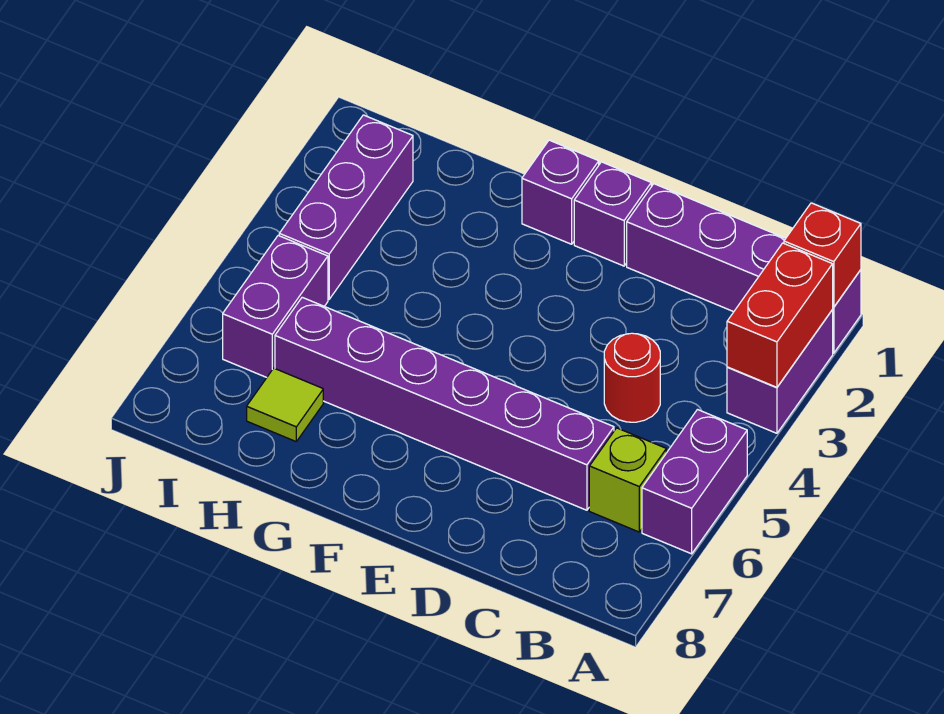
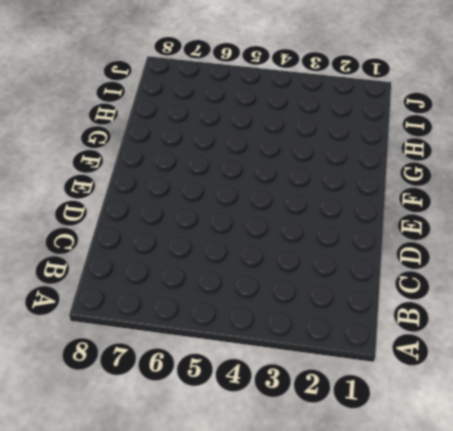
none -> purple 1x4 brick [627,184,861,353]
none -> purple 1x2 brick [727,310,833,433]
none -> purple 1x2 brick [642,410,747,554]

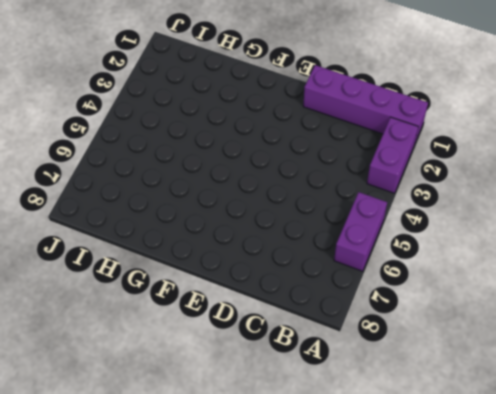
none -> lime 1x1 brick [589,428,666,532]
none -> red 1x1 round brick [604,333,660,422]
none -> purple 1x6 brick [275,297,614,510]

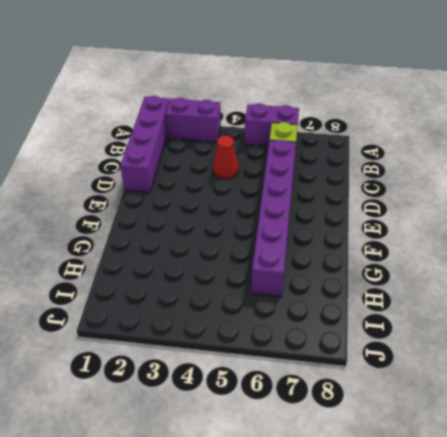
red 1x1 cone [213,136,239,179] -> red 1x1 round brick [604,333,660,422]
none -> purple 1x1 brick [574,162,651,266]
none -> purple 1x1 brick [522,140,599,244]
none -> lime 1x1 tile [247,368,323,441]

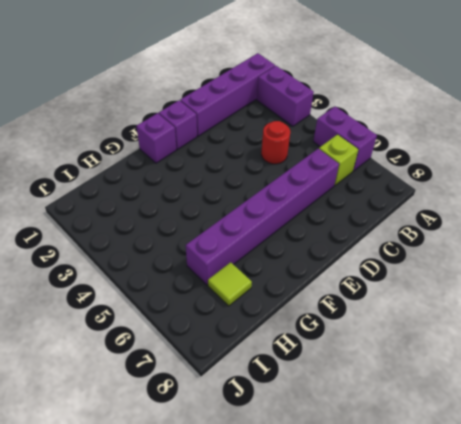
none -> purple 1x3 brick [279,115,413,299]
none -> purple 1x2 brick [223,236,328,377]
none -> red 1x1 brick [784,203,861,307]

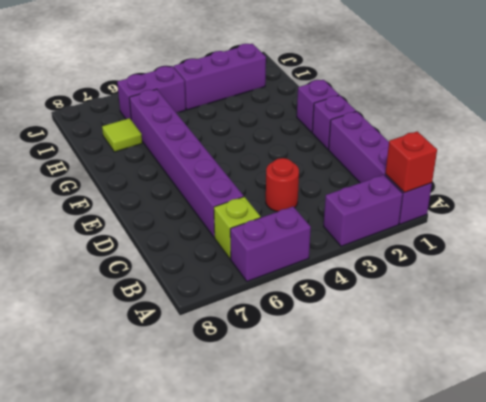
none -> red 1x2 brick [727,243,833,387]

